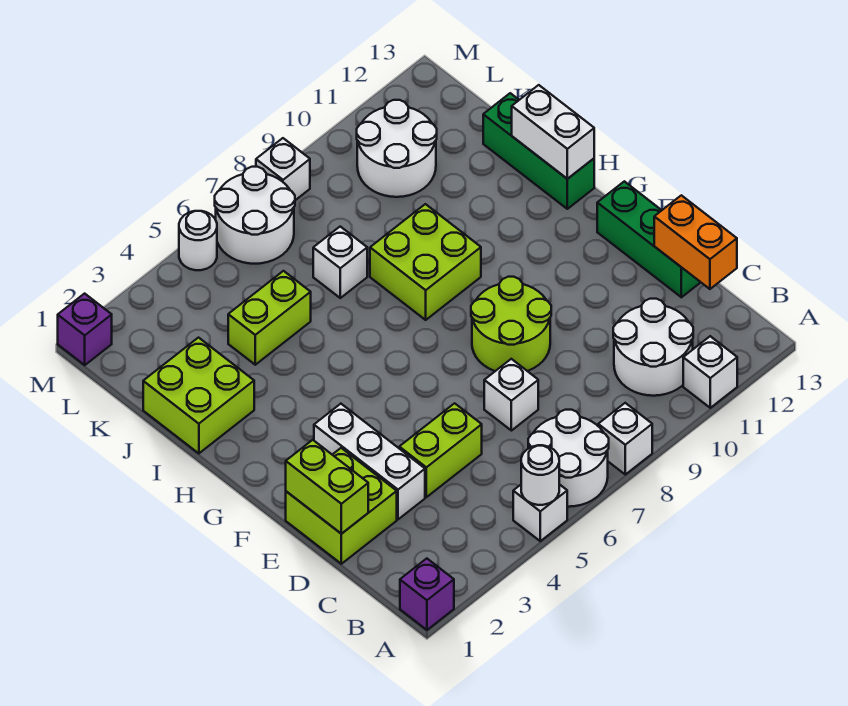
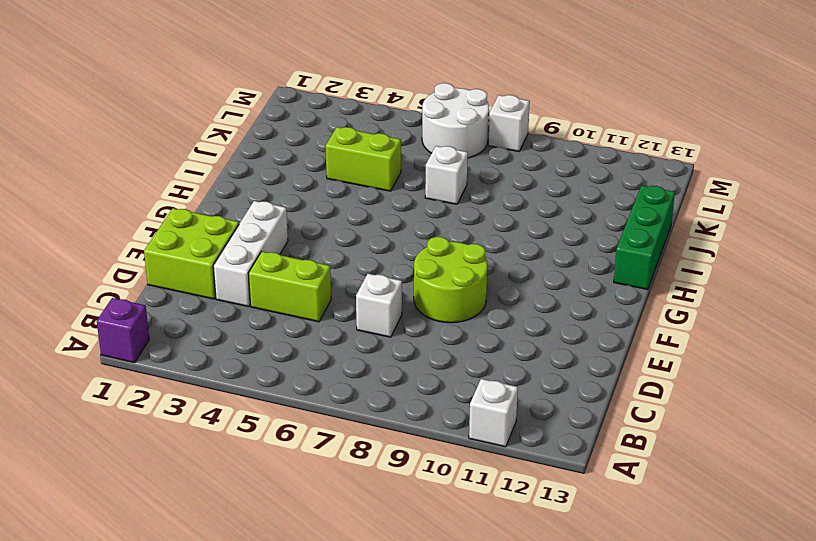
none -> white 1x1 brick [513,484,567,541]
none -> white 2x2 round brick [528,410,609,507]
none -> white 1x1 brick [598,403,652,474]

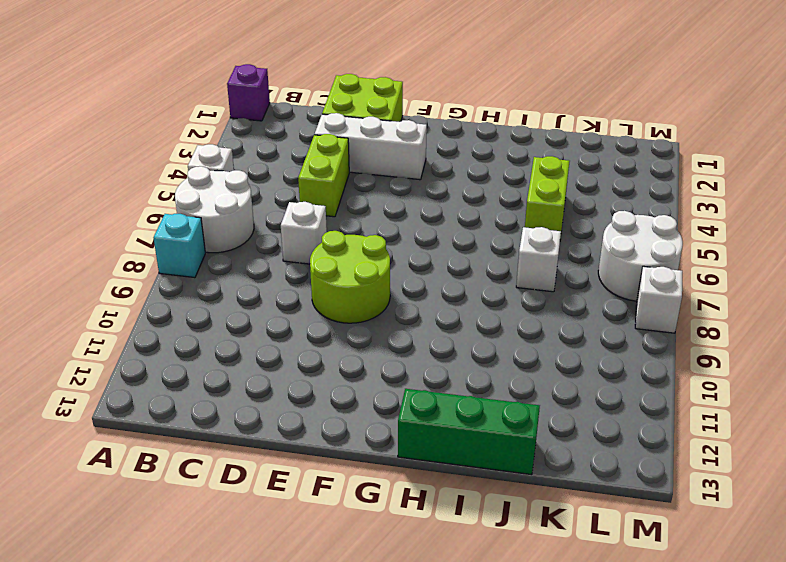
cyan 1x1 brick [153,214,205,278] -> white 1x1 brick [598,403,652,474]
none -> white 1x1 brick [683,336,737,408]
none -> white 2x2 round brick [613,299,693,396]
none -> green 1x3 brick [597,181,701,297]

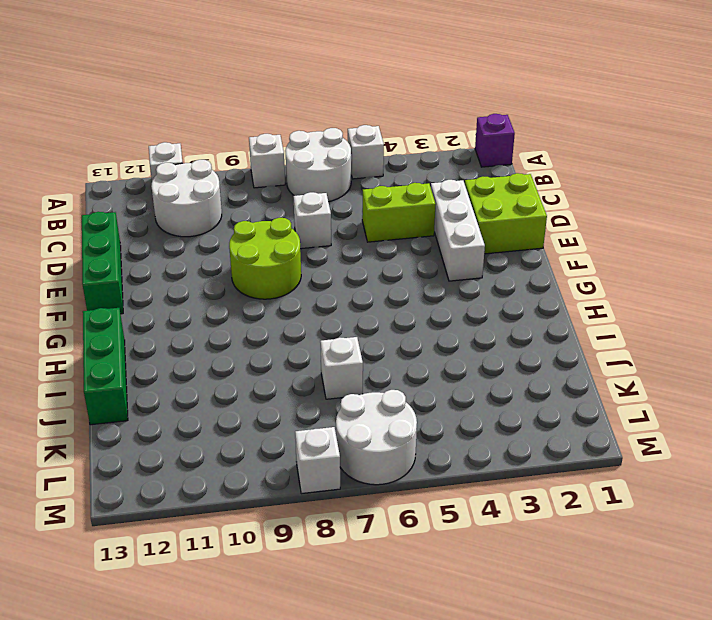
none -> lime 2x2 brick [370,204,481,320]
none -> lime 2x2 brick [143,338,254,453]
none -> lime 1x2 brick [228,271,311,365]

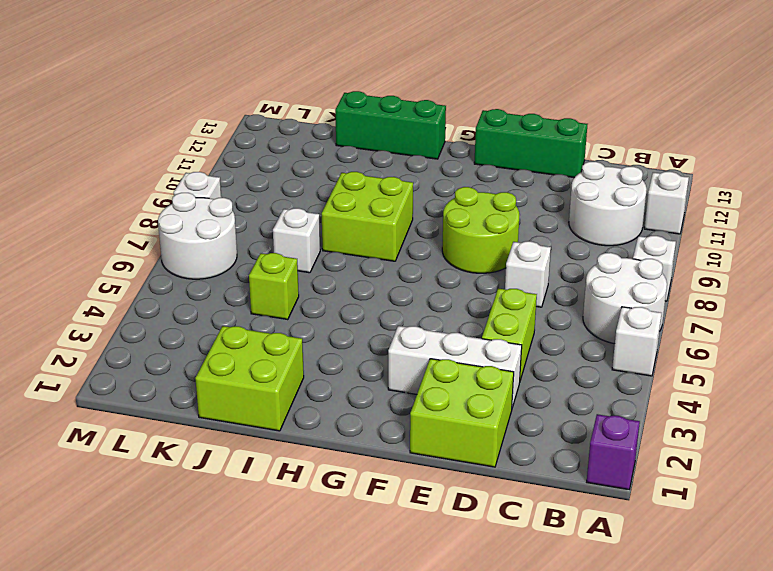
lime 1x1 brick [249,253,299,320] -> lime 1x2 brick [228,271,311,365]
none -> white 2x2 round brick [357,100,437,197]
none -> purple 1x1 brick [58,294,112,365]
none -> white 1x1 round brick [179,211,217,270]

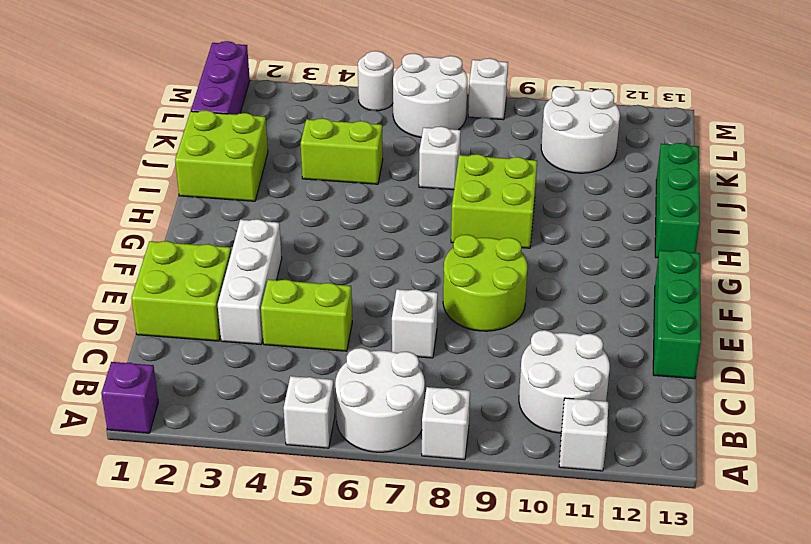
purple 1x3 brick [191,41,250,115] -> purple 1x1 brick [58,294,112,365]
none -> white 1x1 round brick [521,445,559,505]
none -> orange 1x2 brick [654,195,737,289]
none -> lime 1x2 brick [286,440,368,534]

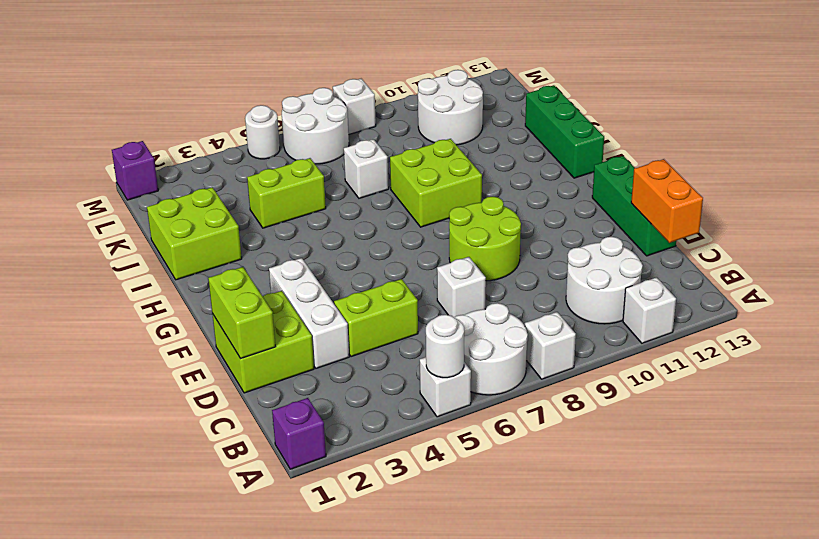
none -> white 1x2 brick [512,85,594,179]

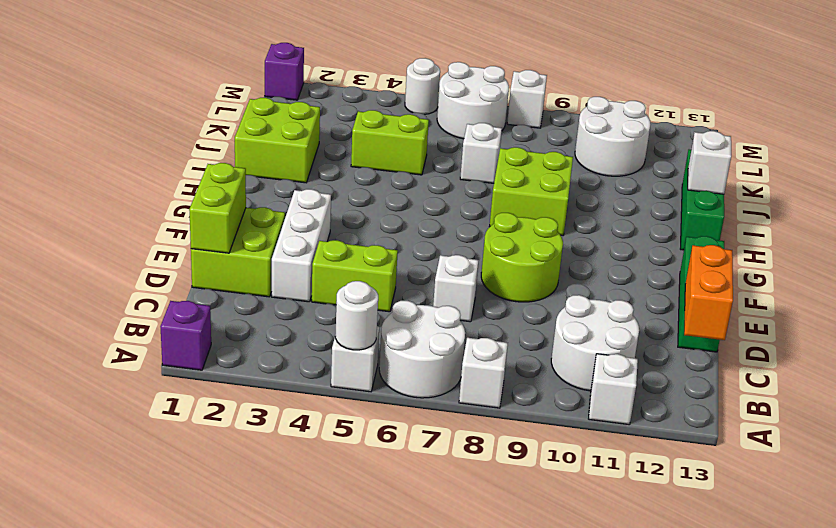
white 1x1 brick [688,131,731,194] -> white 1x2 brick [512,85,594,179]

